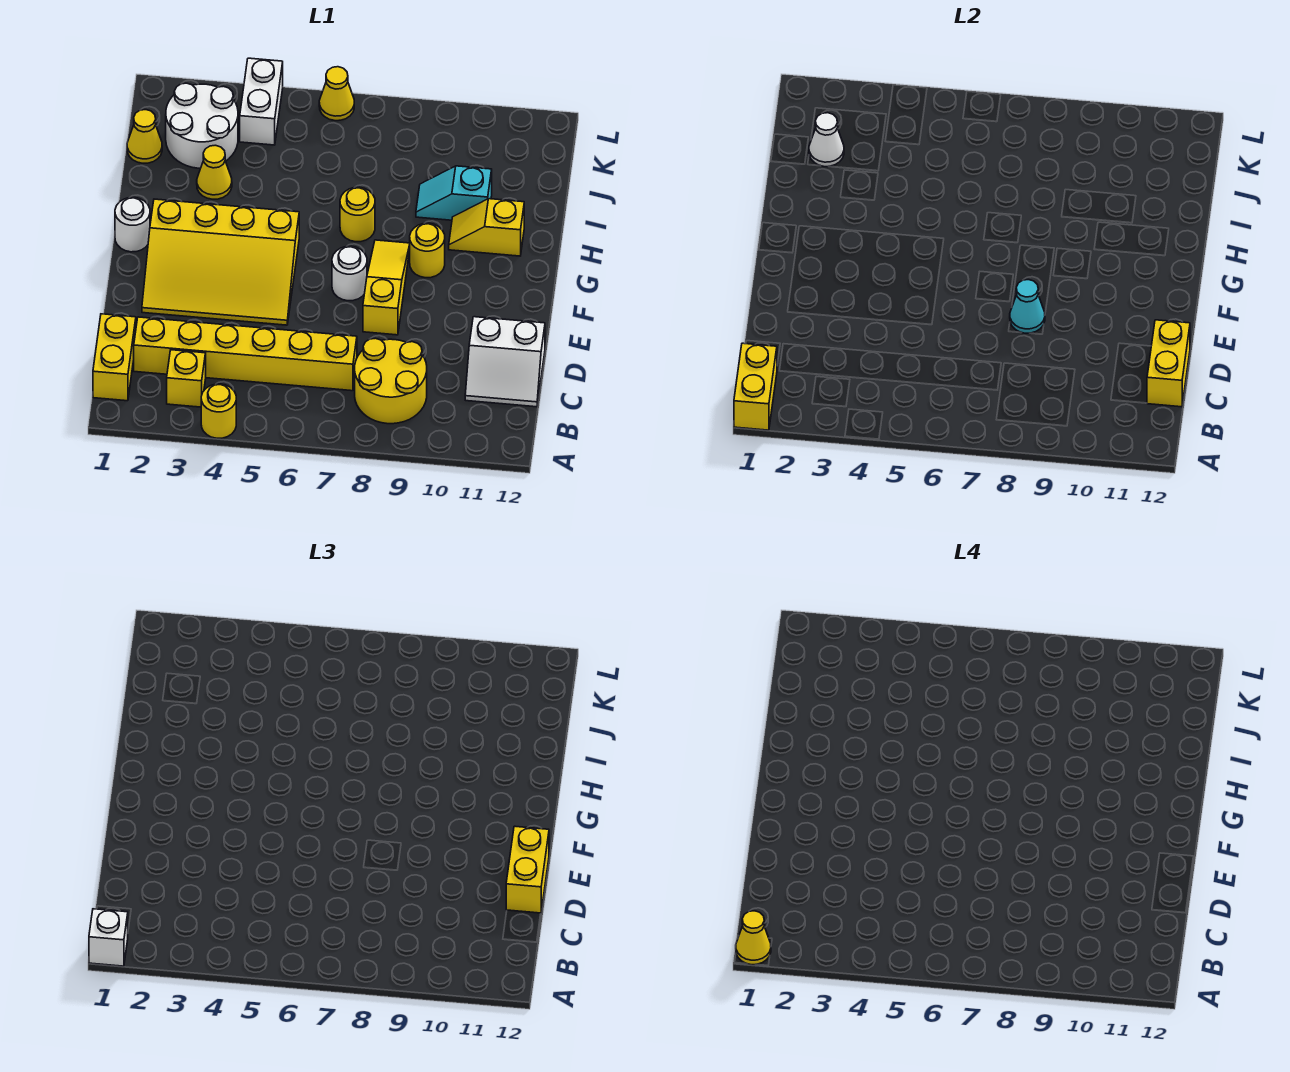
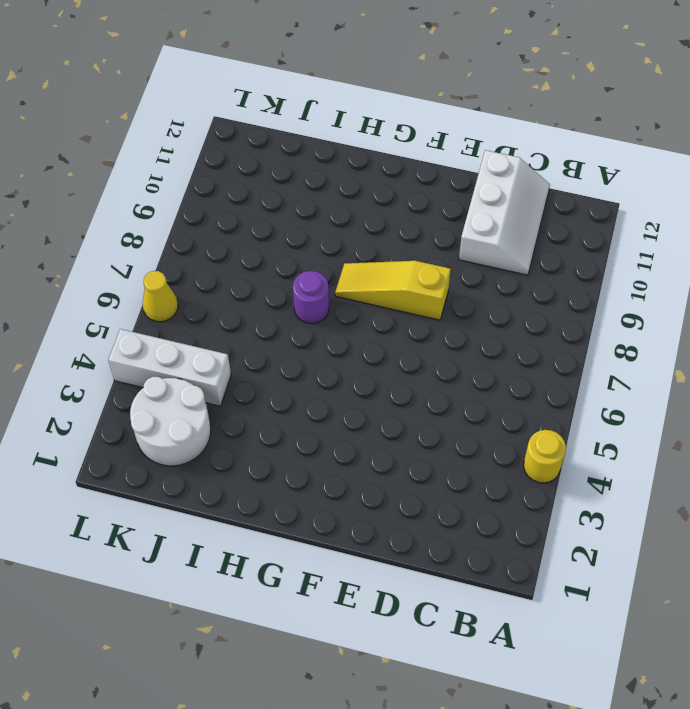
white 2x3 slope [459,150,550,275] -> white 2x2 slope [465,317,545,407]
purple 1x1 round brick [293,271,329,323] -> yellow 1x1 round brick [340,187,375,242]
white 1x3 brick [108,329,231,406] -> white 1x2 brick [240,58,283,145]
none -> yellow 1x2 brick [93,314,136,401]
none -> yellow 1x1 brick [167,350,206,407]
none -> yellow 2x2 round brick [355,338,427,424]

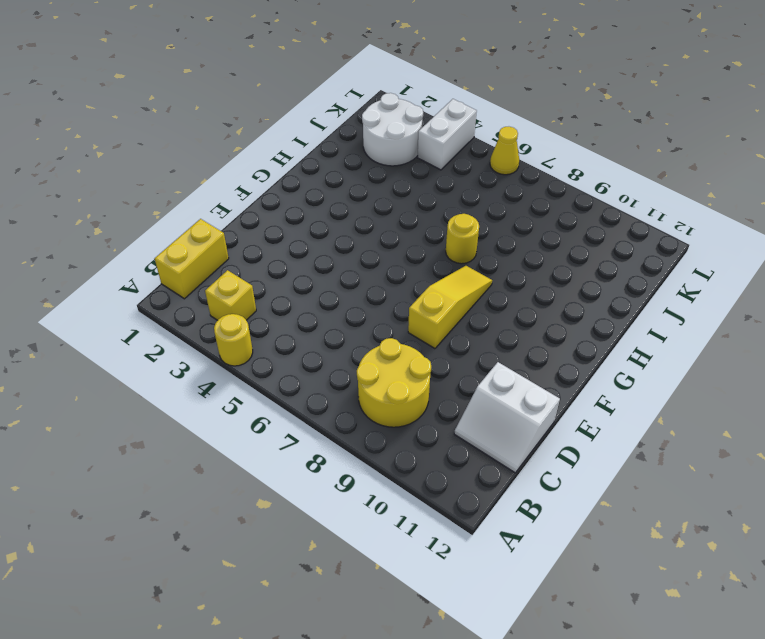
none -> yellow 1x6 brick [134,317,357,391]
none -> yellow 3x4 slope [142,199,299,325]
none -> white 1x1 round brick [332,246,367,301]

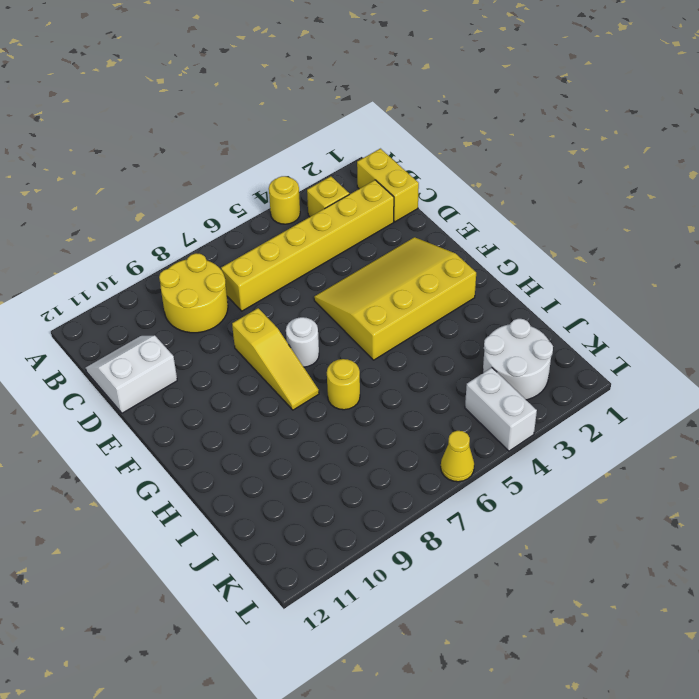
none -> white 1x1 round brick [115,197,150,252]
none -> yellow 1x1 round brick [410,223,445,278]
none -> yellow 1x2 slope [449,199,524,256]

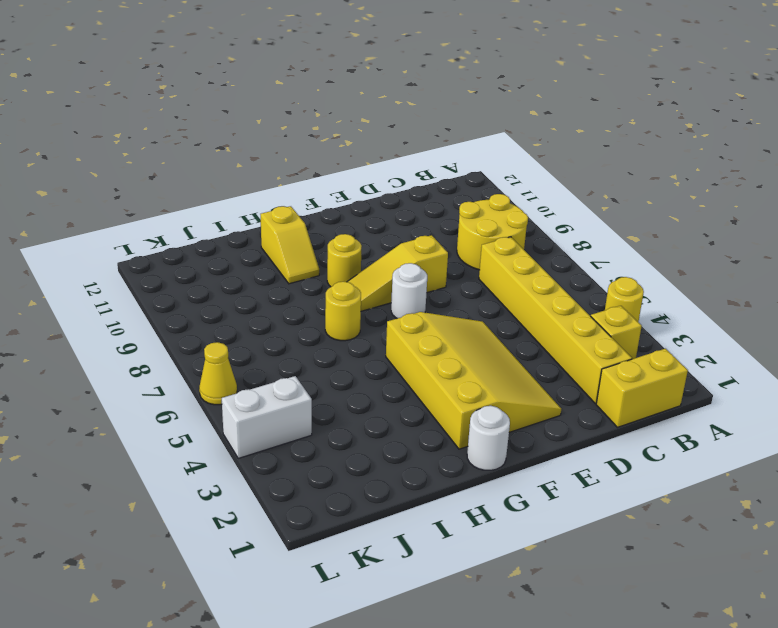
none -> white 2x2 slope [465,317,545,407]
none -> yellow 1x1 cone [197,145,232,199]
none -> cyan 1x2 slope [416,166,492,220]

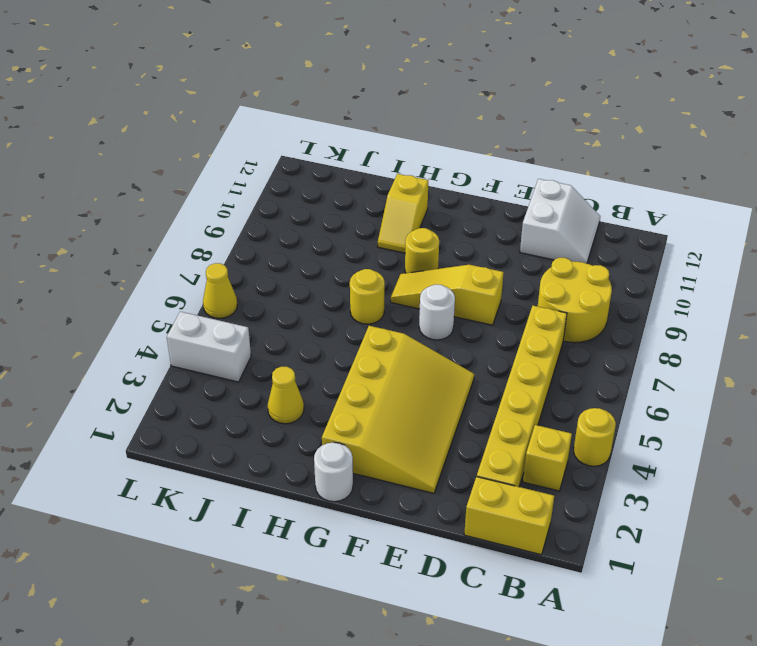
none -> cyan 1x2 slope [416,166,492,220]
none -> yellow 1x1 cone [127,110,162,163]
none -> white 2x2 round brick [166,83,238,168]

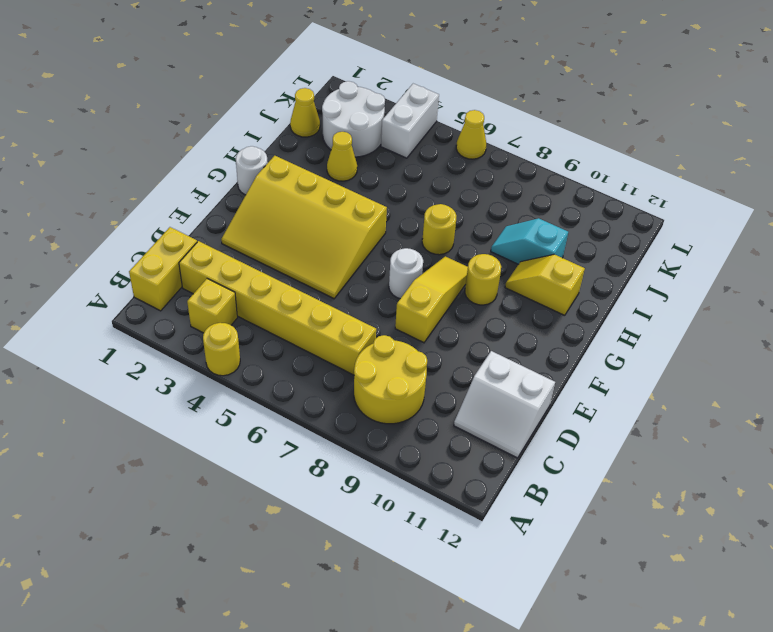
none -> yellow 1x2 brick [734,343,777,430]
none -> yellow 1x2 brick [1147,320,1190,407]
none -> cyan 1x1 cone [1010,280,1045,333]

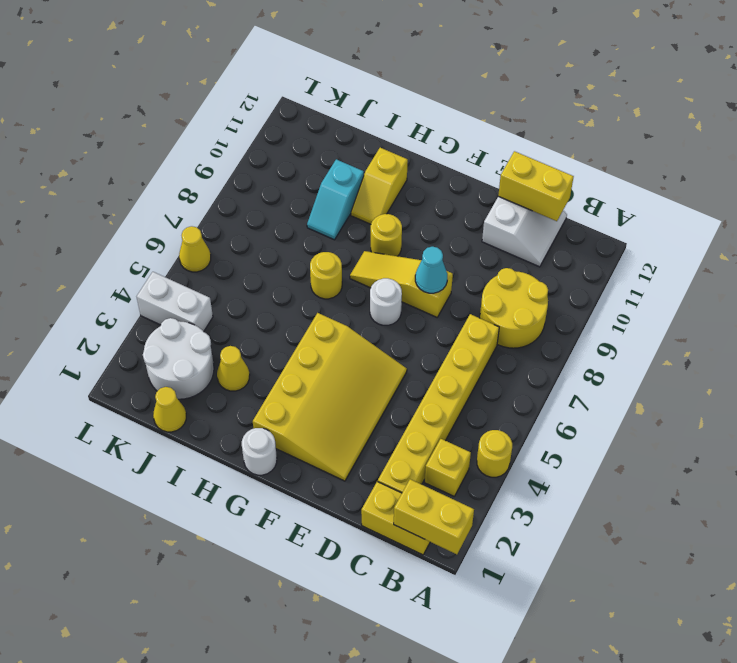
none -> white 1x1 cone [809,113,844,167]
none -> white 1x1 brick [89,909,128,966]
none -> yellow 1x2 brick [506,826,549,913]

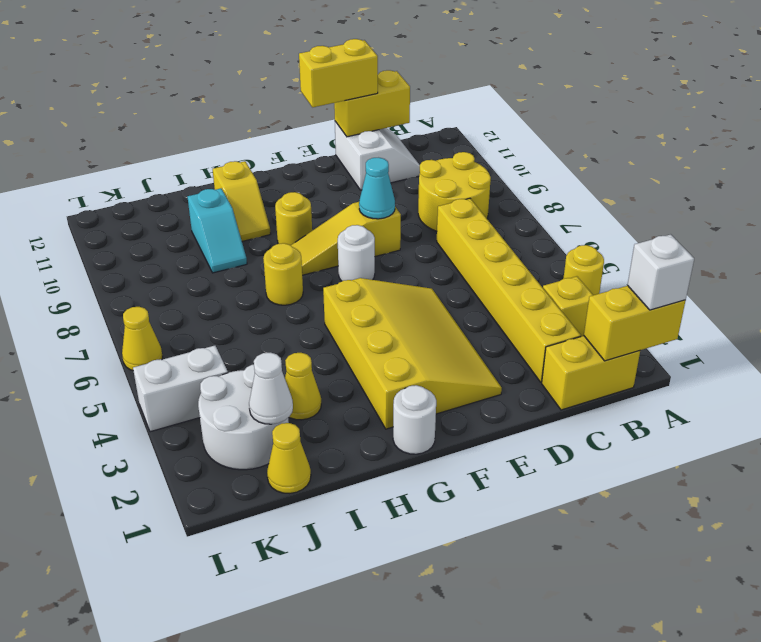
none -> yellow 1x1 cone [736,911,771,965]

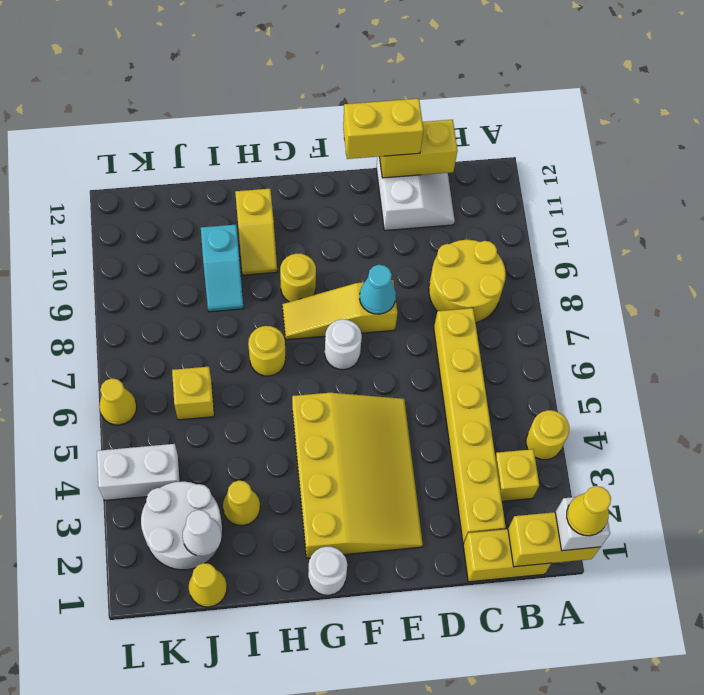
yellow 1x1 brick [172,367,214,420] -> none

